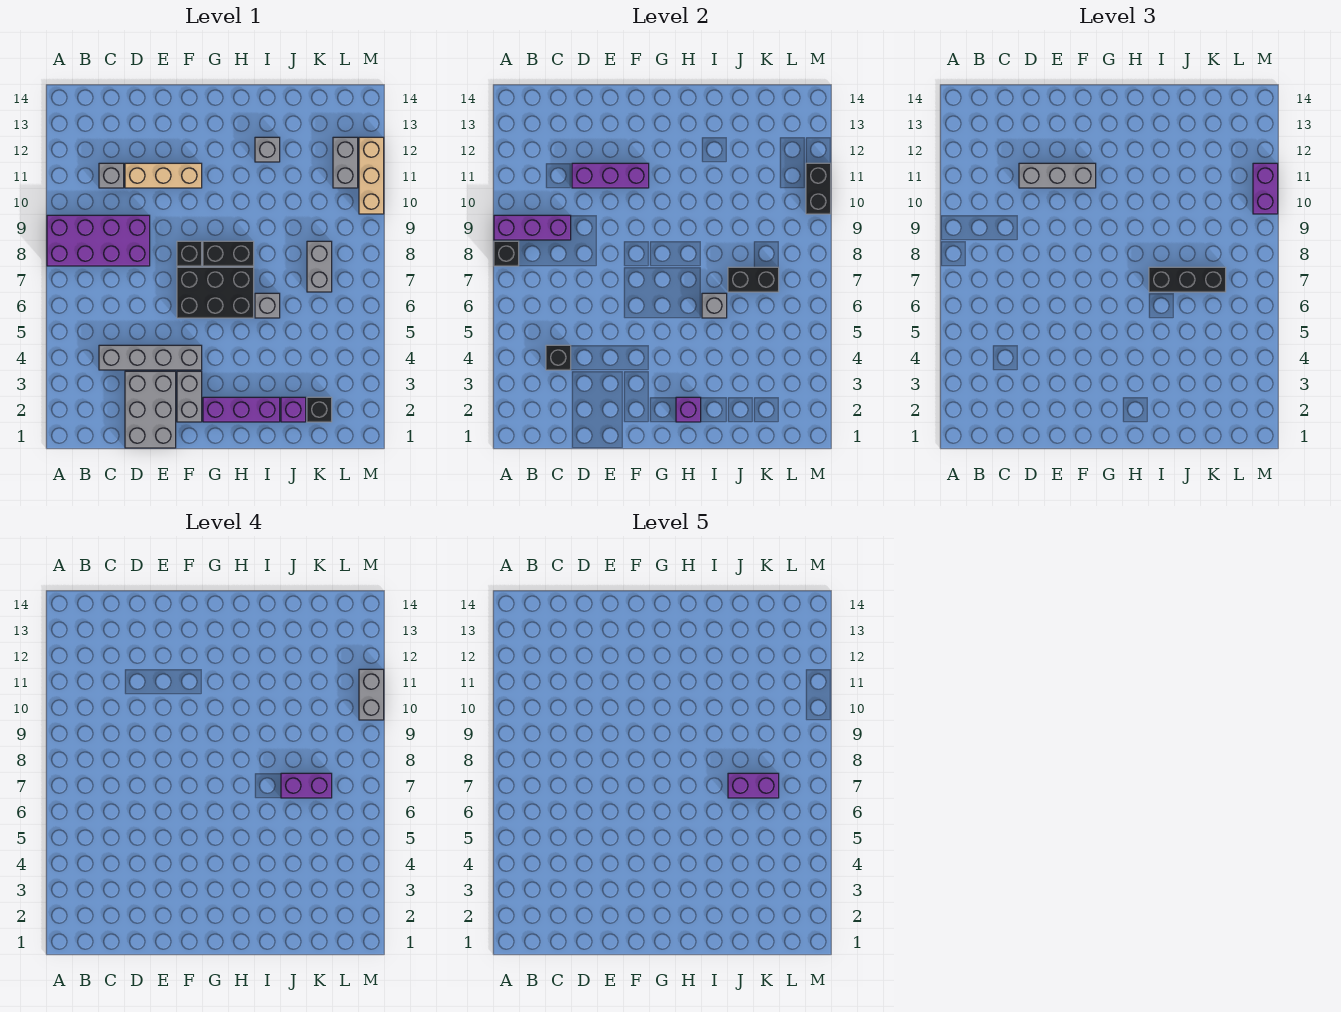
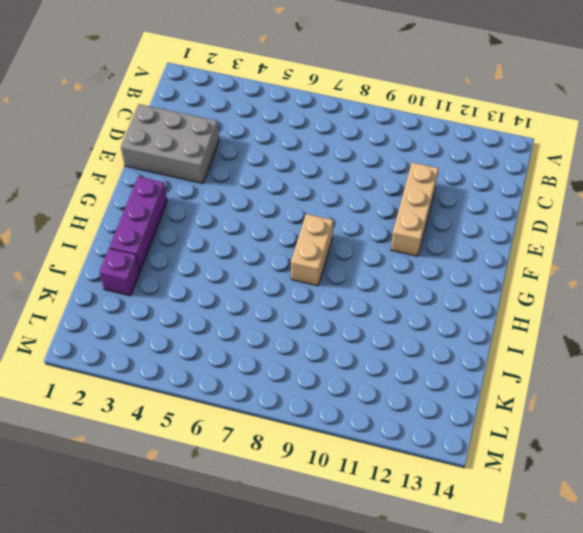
tan 1x2 brick [291,214,333,286] -> black 1x2 brick [203,241,254,266]
none -> purple 2x4 brick [47,215,150,266]
none -> grey 1x4 brick [99,345,202,370]
none -> grey 1x1 brick [99,163,124,188]
none -> grey 1x2 brick [177,371,202,422]

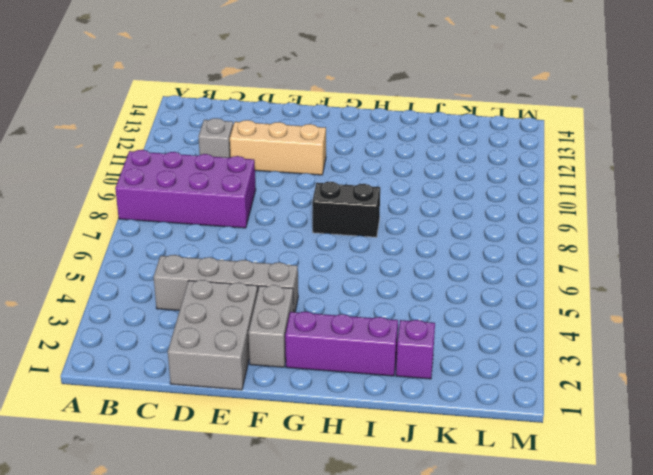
none -> black 2x3 brick [177,267,254,318]
none -> black 1x1 brick [177,241,202,266]
none -> grey 1x1 brick [255,293,280,318]
none -> grey 1x1 brick [255,137,280,162]

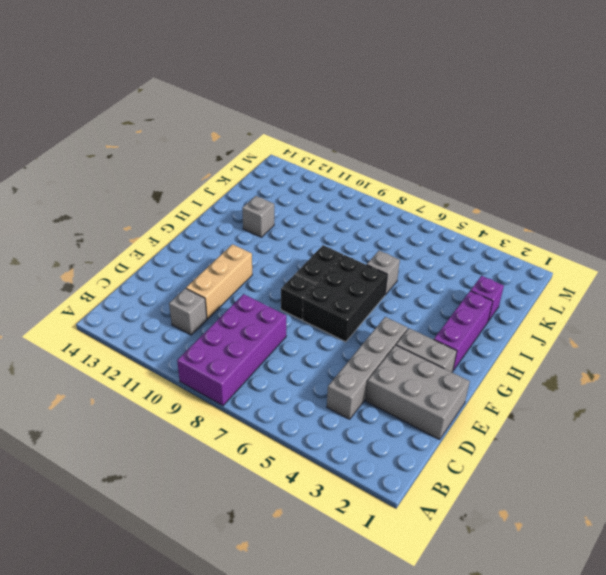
none -> black 1x1 brick [307,397,332,422]
none -> grey 1x2 brick [307,241,332,292]
none -> grey 1x2 brick [333,137,358,188]
none -> tan 1x3 brick [359,137,384,214]

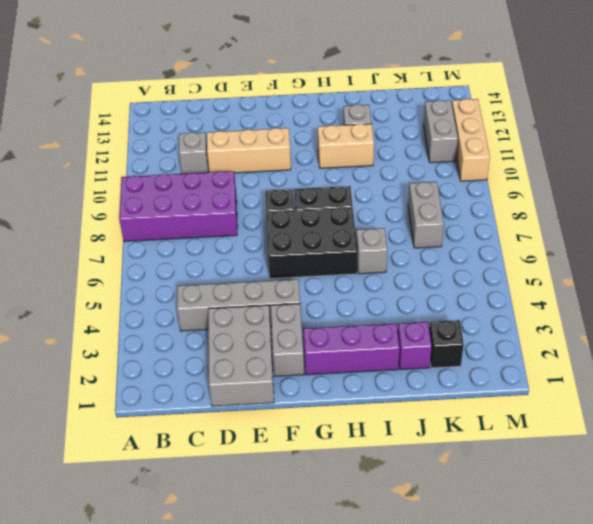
tan 1x2 brick [318,124,374,168] -> none
none -> black 1x1 brick [494,241,519,266]
none -> purple 1x3 brick [494,215,571,240]
none -> black 1x1 brick [546,345,571,370]
none -> purple 1x3 brick [572,163,649,188]

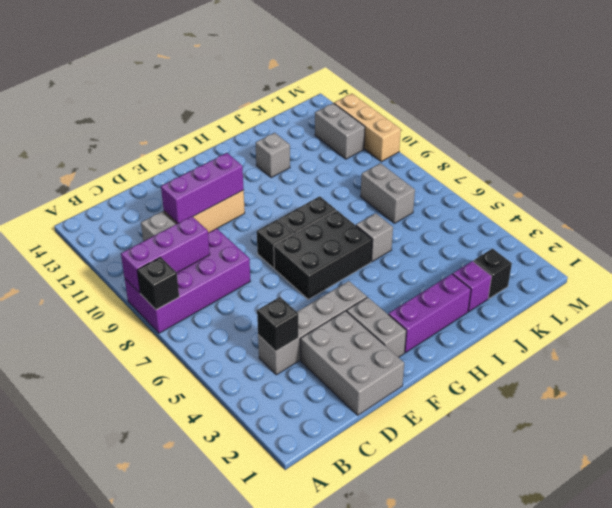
none -> purple 1x1 brick [676,397,701,422]
none -> grey 1x1 brick [702,293,727,318]
none -> black 1x2 brick [728,267,779,292]
none -> black 1x2 brick [806,163,831,214]

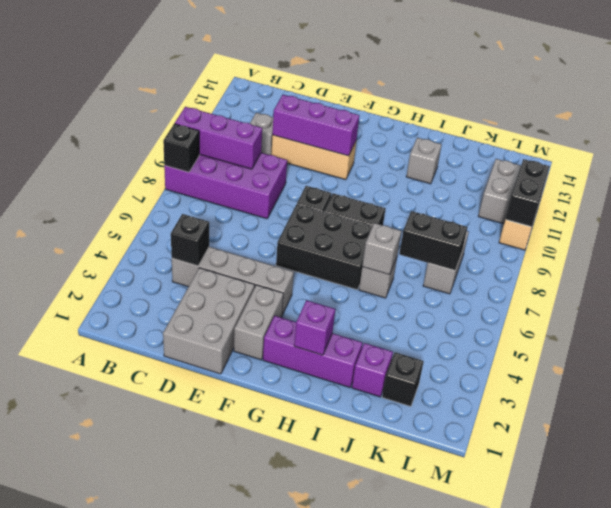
none -> grey 1x3 brick [1019,163,1096,188]
none -> black 1x3 brick [1149,267,1226,292]
none -> purple 1x2 brick [1253,163,1278,214]
none -> purple 1x2 brick [281,773,332,798]

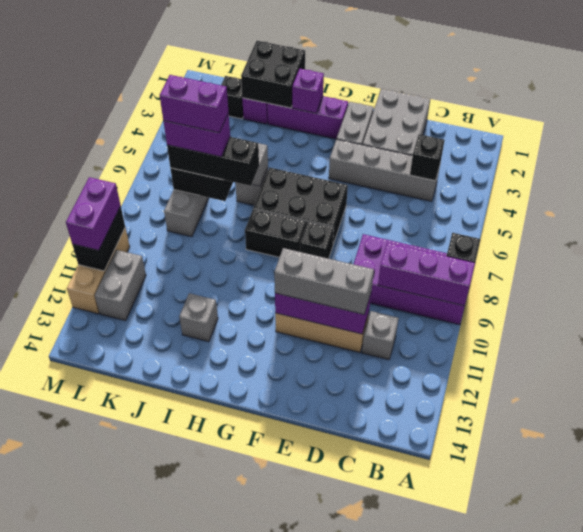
black 2x2 brick [241,41,305,108] -> none
none -> grey 1x2 brick [359,669,384,720]

